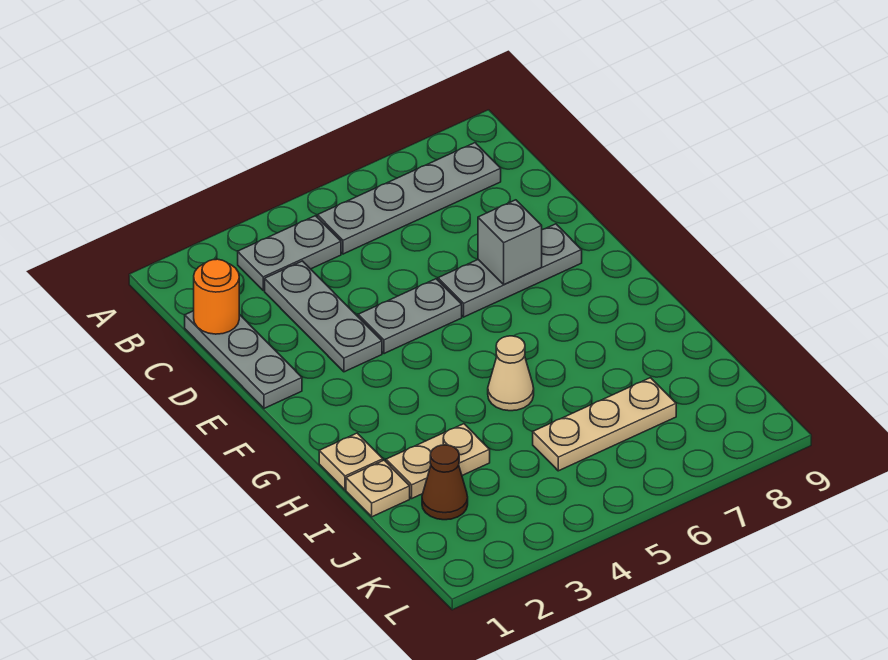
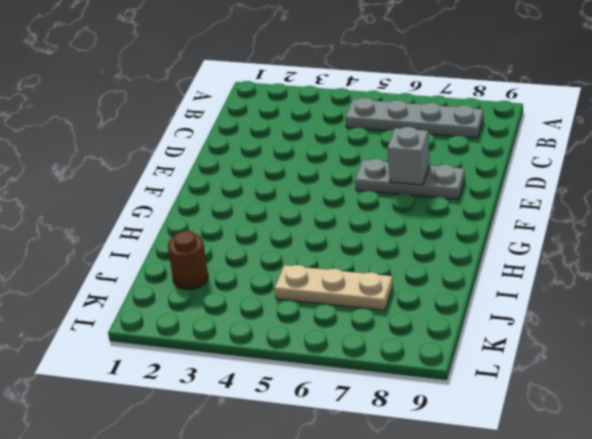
brown 1x1 round brick [168,231,208,289] -> brown 1x1 cone [422,445,468,520]
none -> grey 1x2 plate [238,216,341,290]
none -> grey 1x3 plate [185,311,302,408]
none -> grey 1x3 plate [265,261,382,372]

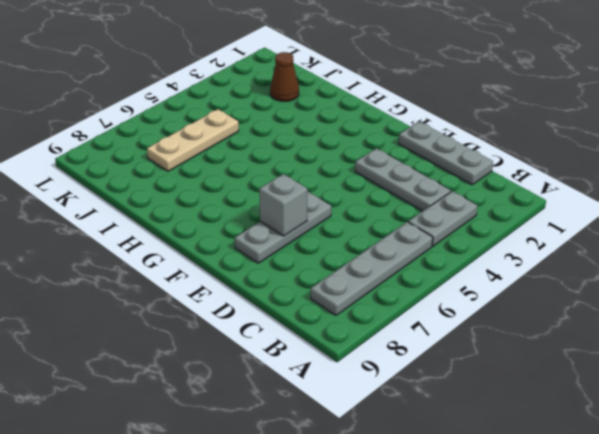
none -> grey 1x2 plate [358,279,462,354]
none -> tan 1x1 plate [319,433,383,490]
none -> tan 1x1 cone [488,336,534,411]

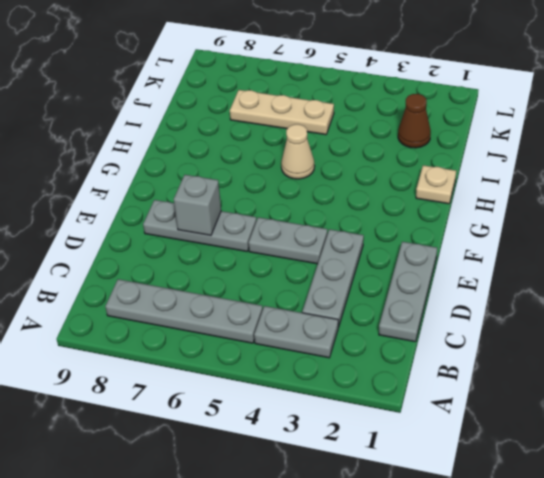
none -> tan 1x1 plate [346,460,410,517]
none -> tan 1x2 plate [386,424,490,498]
none -> orange 1x1 round brick [194,259,239,334]

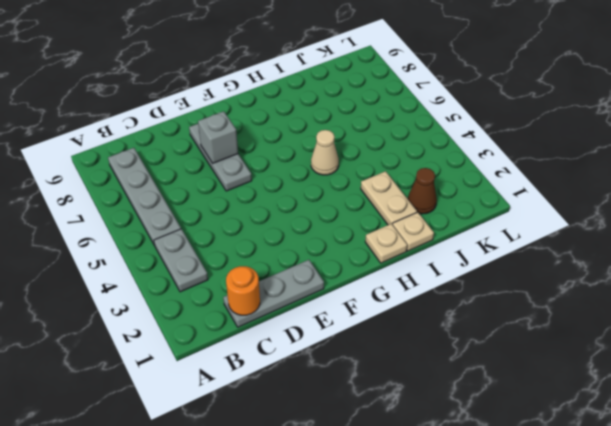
none -> grey 1x3 plate [265,261,382,372]
none -> grey 1x2 plate [358,279,462,354]
none -> tan 1x3 plate [533,378,676,471]

